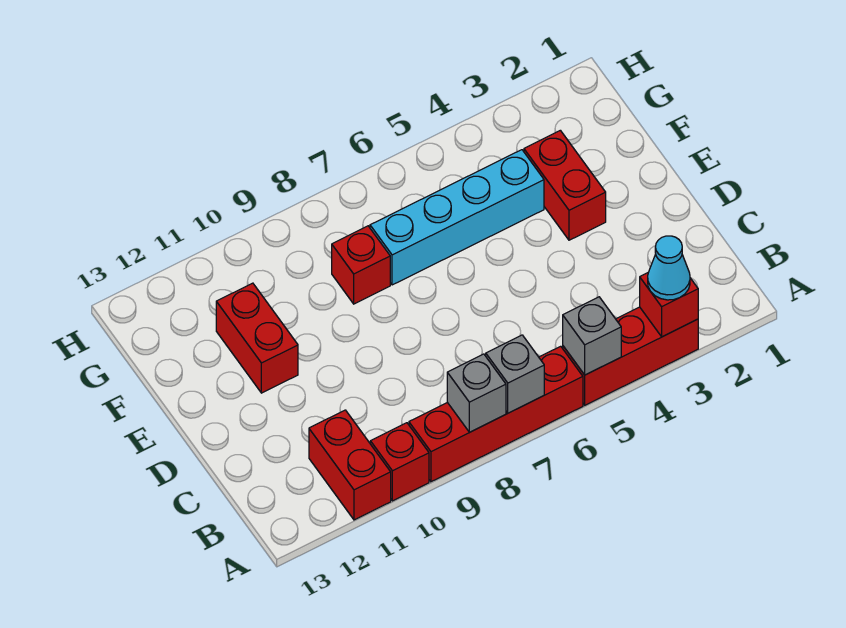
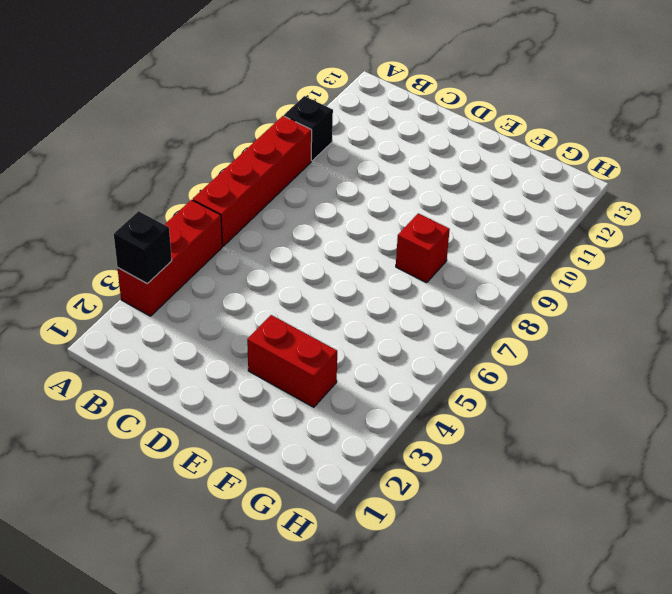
black 1x1 brick [114,211,172,284] -> red 1x1 brick [640,273,698,337]
black 1x1 brick [284,96,333,161] -> red 1x1 brick [370,423,429,501]
none -> red 1x2 brick [309,410,391,520]
none -> red 1x2 brick [216,283,298,393]
none -> cyan 1x4 brick [370,150,544,285]

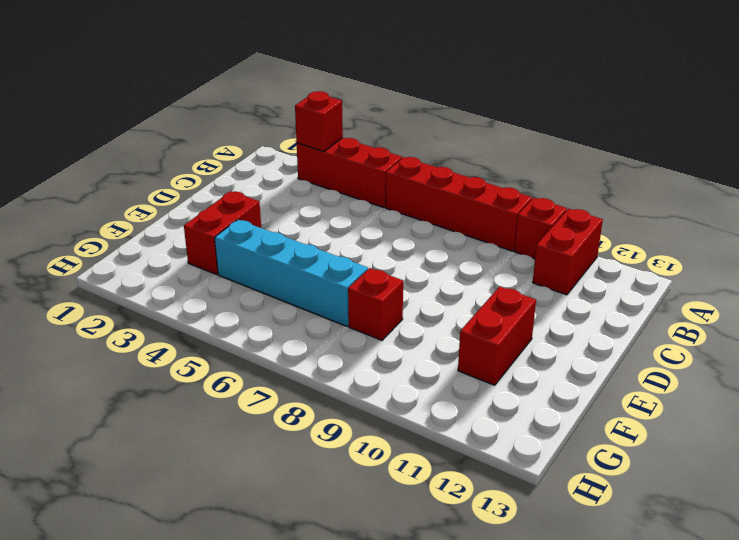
none -> grey 1x1 brick [563,297,621,375]
none -> grey 1x1 brick [486,335,544,413]
none -> grey 1x1 brick [447,354,506,432]

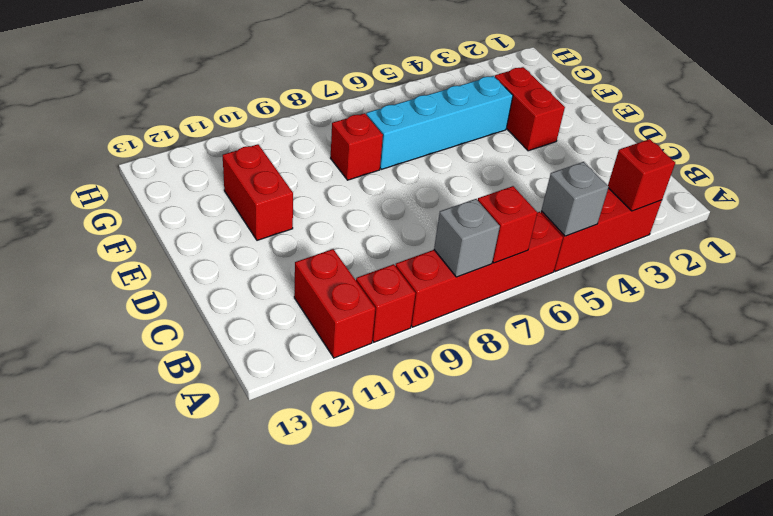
red 1x1 brick [478,186,537,263] -> grey 1x1 brick [486,335,544,413]
none -> cyan 1x1 cone [648,236,690,300]

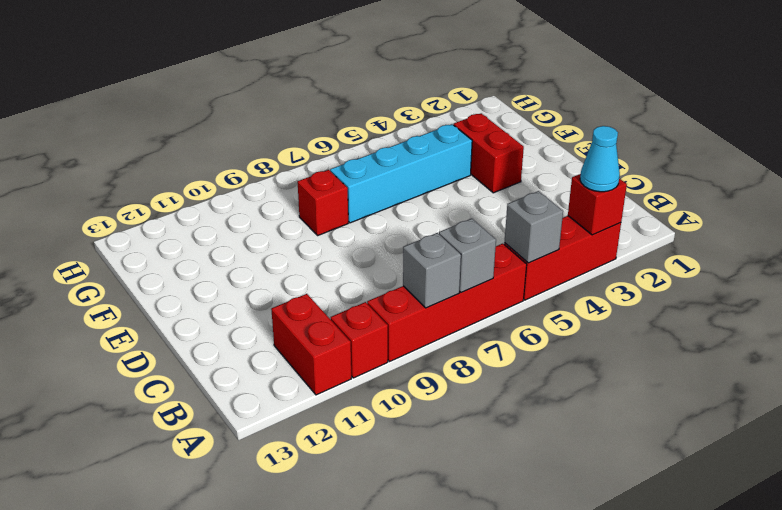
none -> red 1x2 brick [216,283,298,393]

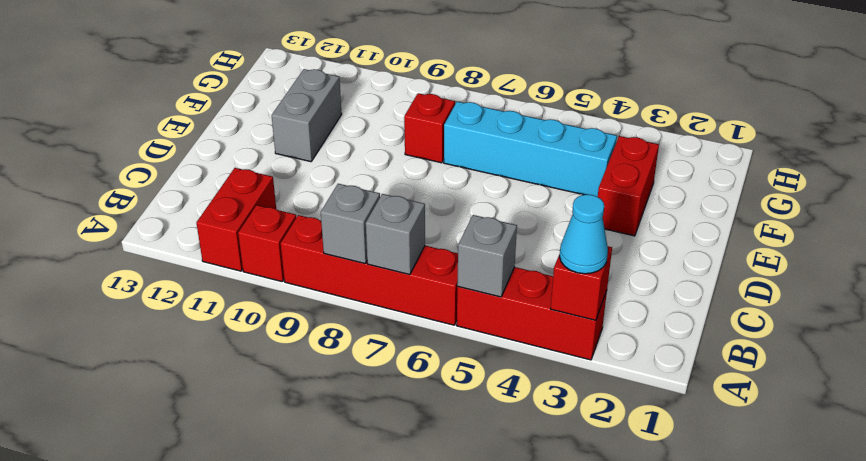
grey 1x2 brick [272,69,342,162] -> red 1x2 brick [216,283,298,393]

